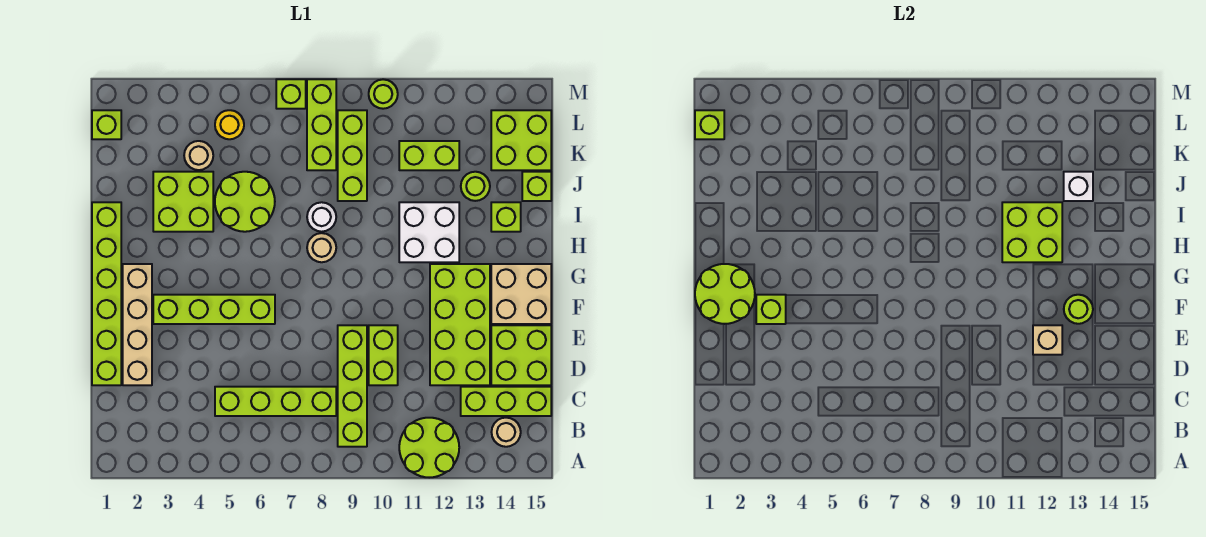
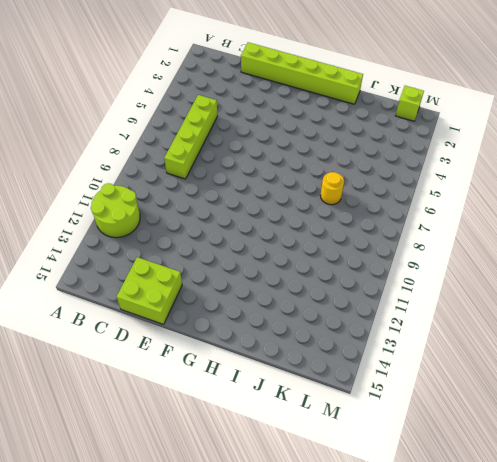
yellow 1x1 round brick [320,172,344,205] -> yellow 1x1 round brick moved to [215,110,244,139]
none -> lime 1x4 brick [338,325,367,447]
none -> tan 1x1 round brick [492,418,521,447]
none -> lime 1x3 brick [461,387,551,416]
none -> tan 1x4 brick [123,264,152,385]

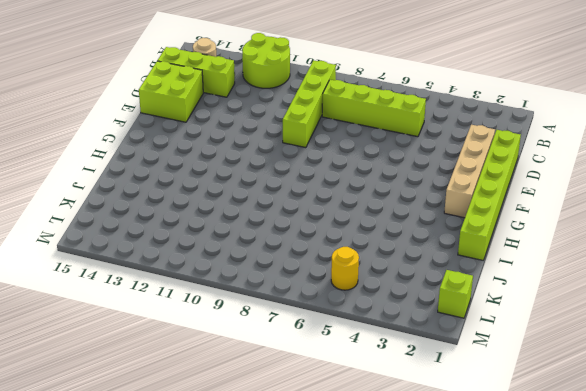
none -> lime 1x2 brick [369,325,398,385]
none -> lime 2x4 brick [430,264,490,385]
none -> lime 1x4 brick [153,295,275,324]
none -> tan 2x2 brick [491,264,551,324]

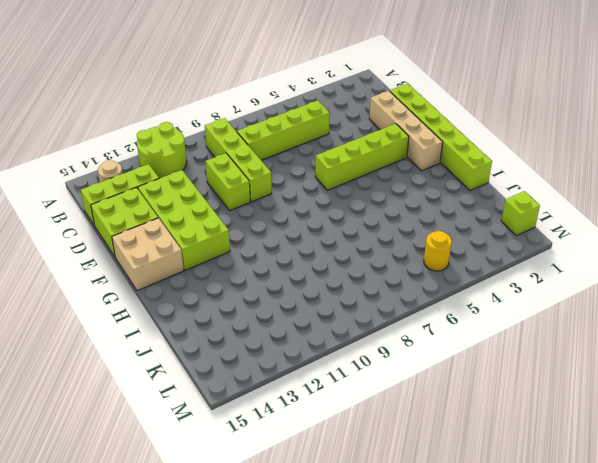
none -> tan 1x1 round brick [307,233,336,262]
none -> white 2x2 brick [399,202,459,262]
none -> lime 2x2 brick [153,172,213,232]
none -> lime 2x2 round brick [215,172,275,232]

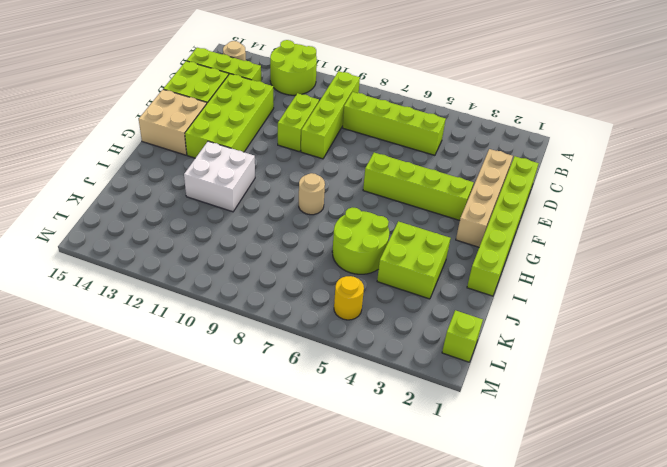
none -> white 1x1 round brick [307,202,336,232]
none -> lime 1x1 brick [491,202,521,232]
none -> lime 1x3 brick [338,110,367,201]
none -> lime 1x1 round brick [461,172,490,201]

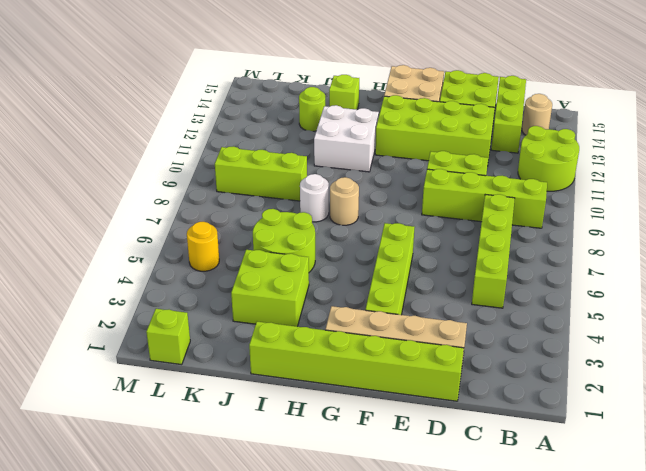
none -> lime 1x1 brick [522,172,551,201]
none -> tan 1x1 round brick [184,141,213,170]
none -> lime 1x3 brick [307,79,336,170]
none -> lime 1x2 brick [399,141,459,170]

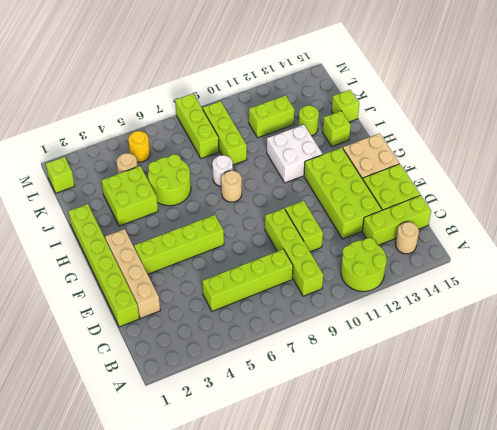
none -> lime 2x2 brick [491,110,551,170]
none -> lime 1x1 brick [276,79,306,109]
none -> lime 1x1 round brick [369,79,398,109]
none -> tan 1x1 brick [1033,325,1062,355]

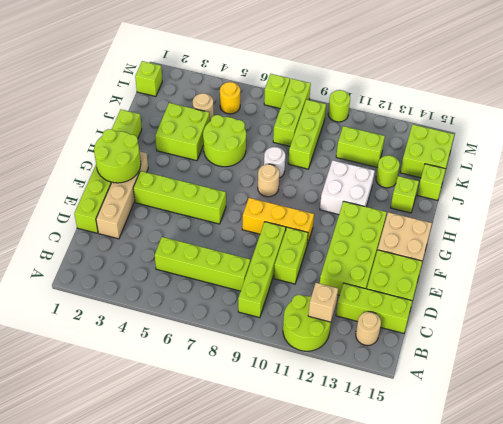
tan 1x1 brick [308,283,338,322] -> tan 1x1 brick moved to [1033,325,1062,355]
yellow 1x3 brick [242,198,314,245] -> none
none -> lime 1x1 brick [756,295,786,324]
none -> lime 1x1 round brick [1064,295,1093,324]
none -> lime 2x2 brick [1002,202,1062,262]
none -> white 1x1 brick [1064,172,1093,201]

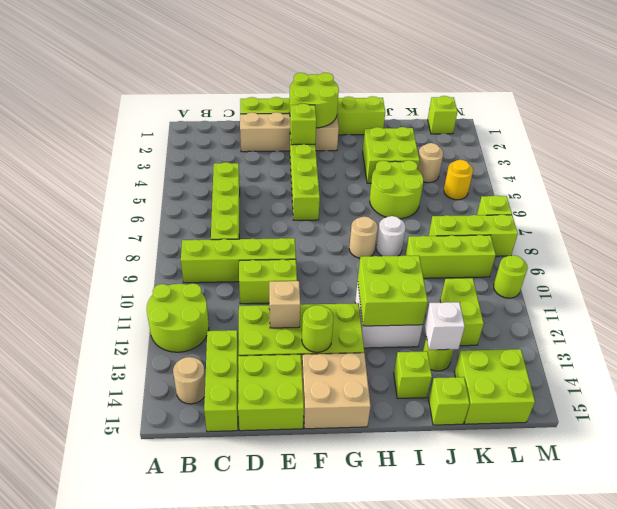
none -> lime 1x1 brick [695,110,724,139]

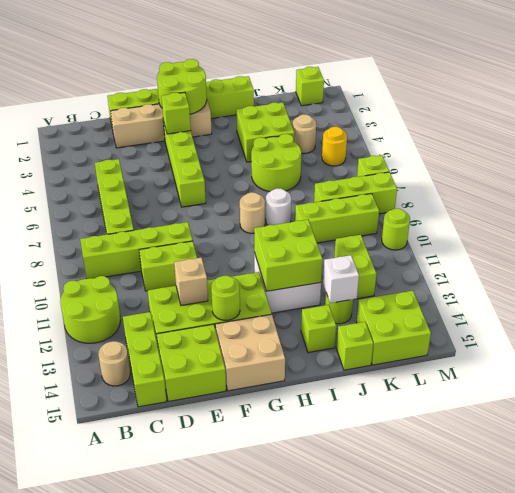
none -> lime 1x1 brick [695,110,724,139]

